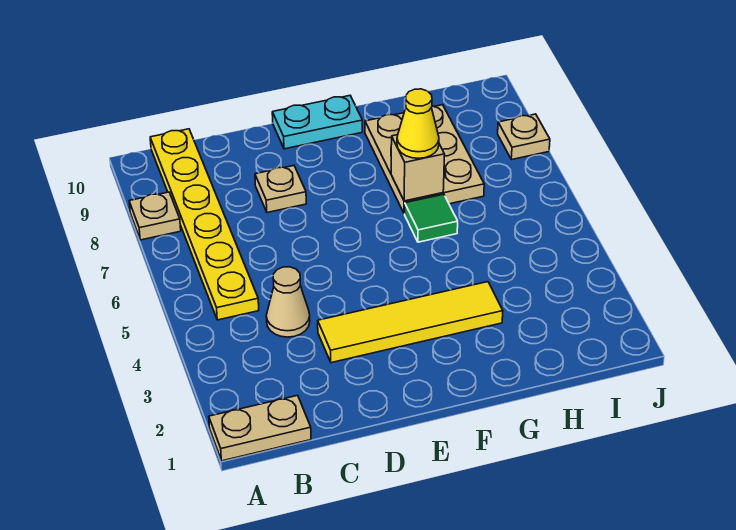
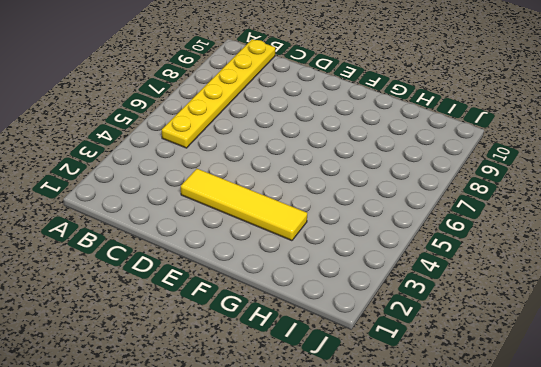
none -> tan 1x2 plate [209,395,311,461]
none -> tan 1x1 plate [129,192,181,240]
none -> tan 1x1 cone [266,267,310,337]

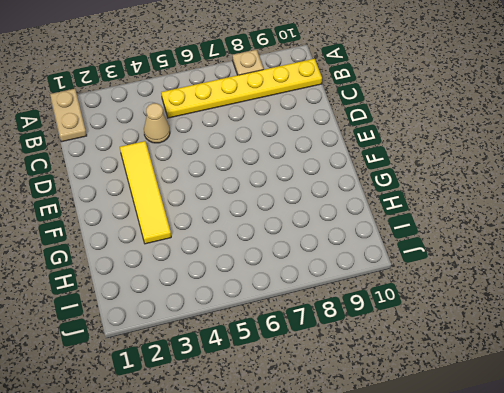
none -> tan 1x1 plate [255,166,306,213]
none -> cyan 1x2 plate [272,96,362,149]
none -> green 1x1 tile [405,194,458,242]

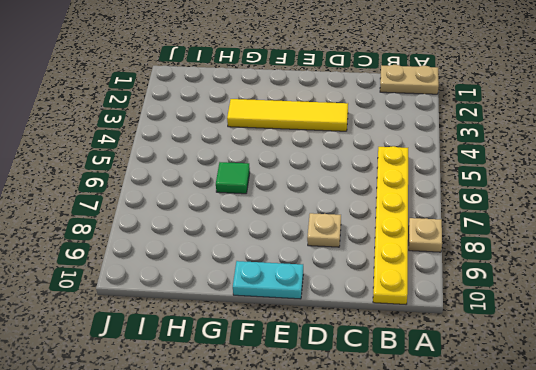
none -> tan 1x1 cone [266,267,310,337]
none -> tan 2x3 plate [365,105,484,214]
none -> tan 1x1 plate [498,114,550,160]

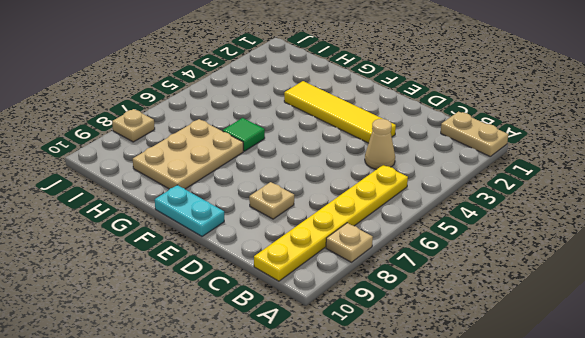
none -> tan 1x1 brick [391,135,445,201]
none -> yellow 1x1 cone [397,89,439,158]

